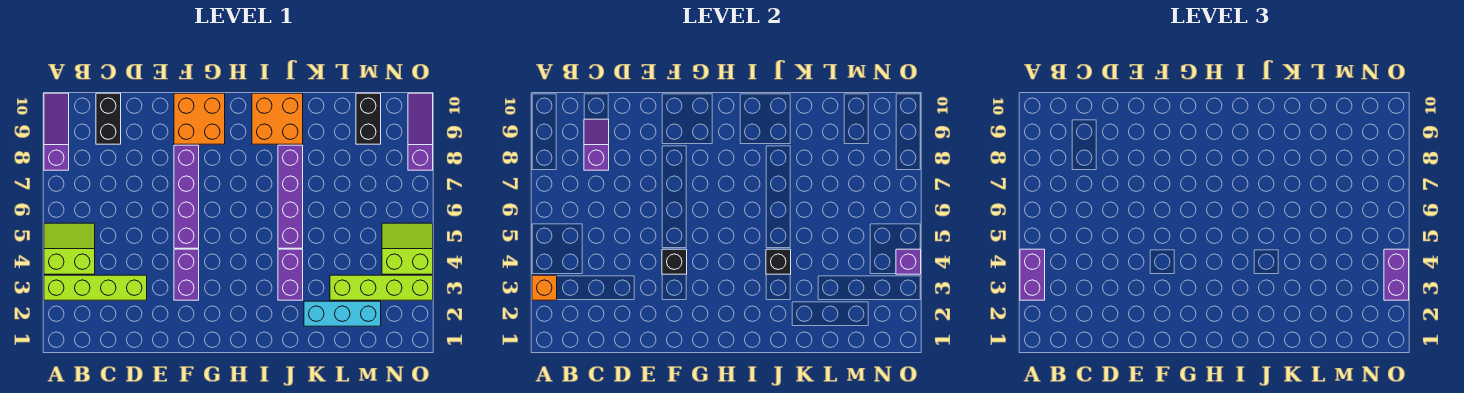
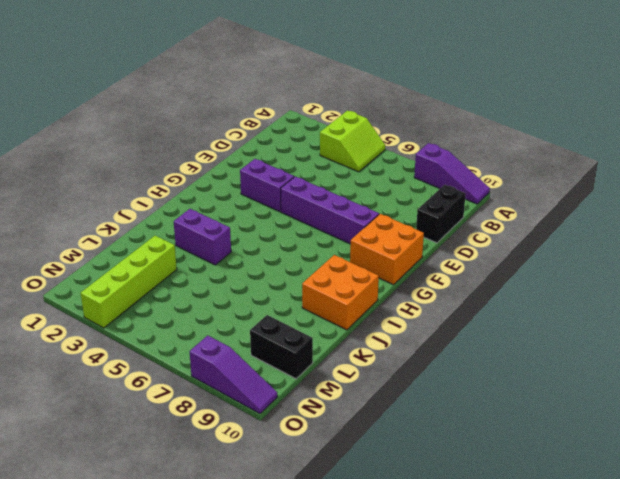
black 1x2 brick [416,185,466,243] -> black 1x2 brick turned to [96,93,121,144]
none -> lime 1x4 brick [44,275,147,300]
none -> purple 1x4 brick [278,145,303,248]
none -> cyan 1x3 brick [304,301,381,326]

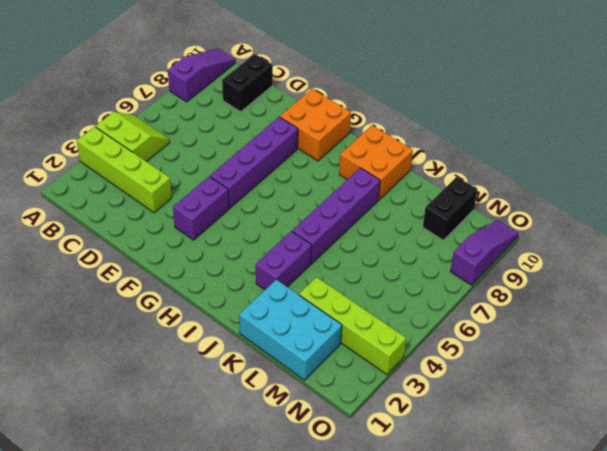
cyan 2x3 brick [239,280,342,380] -> cyan 1x3 brick [304,301,381,326]
none -> lime 2x2 slope [382,223,433,274]
none -> orange 1x1 brick [532,275,557,300]
none -> purple 1x2 slope [584,119,609,170]

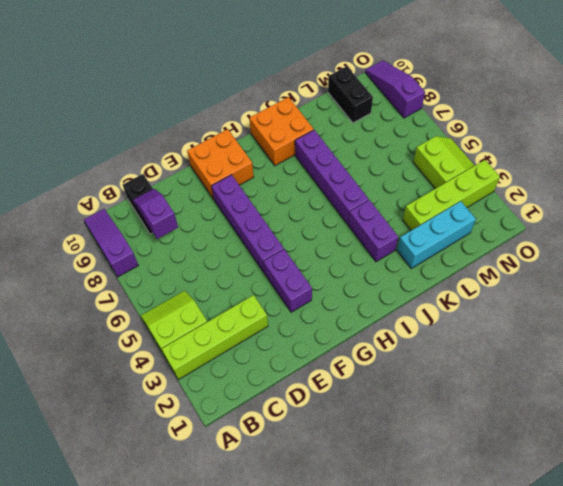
lime 2x2 slope [413,136,475,189] -> lime 2x2 slope turned to [382,223,433,274]
none -> orange 1x1 brick [532,275,557,300]
none -> black 1x1 brick [662,249,687,274]
none -> black 1x1 brick [766,249,791,274]

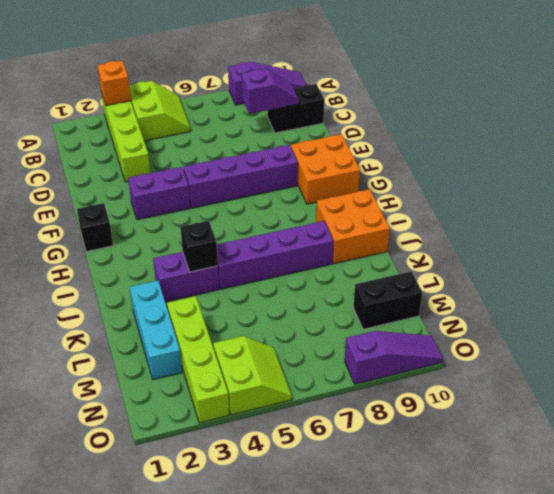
black 1x1 brick [77,203,113,252] -> black 1x1 brick moved to [662,249,687,274]
none -> purple 1x1 brick [896,249,921,274]
none -> purple 1x2 brick [1020,249,1045,300]
none -> purple 1x2 brick [1384,249,1409,300]

